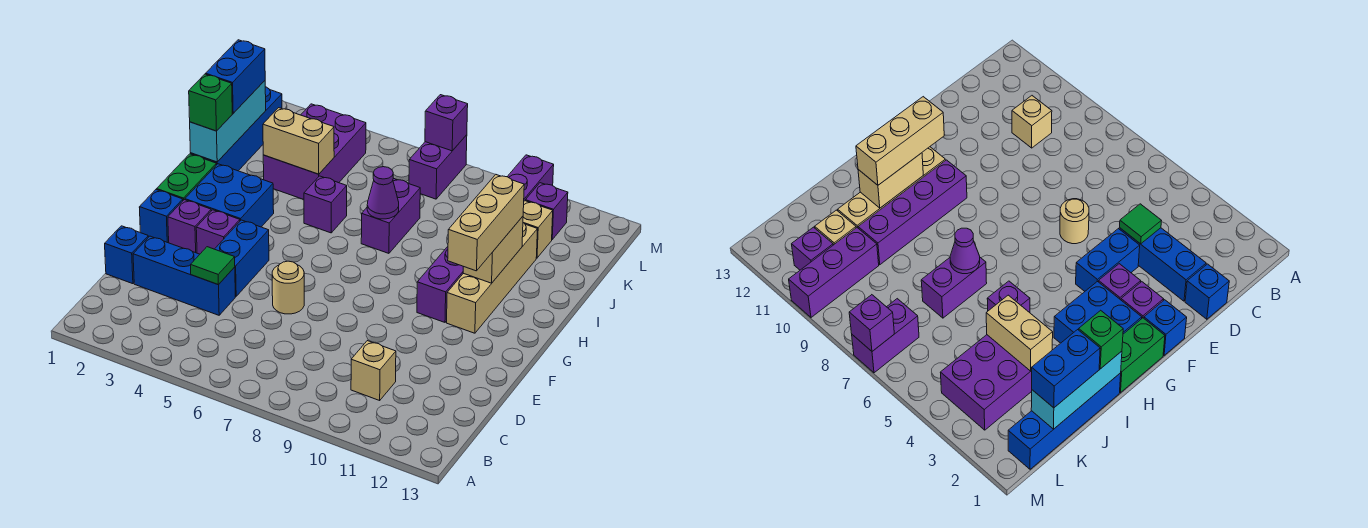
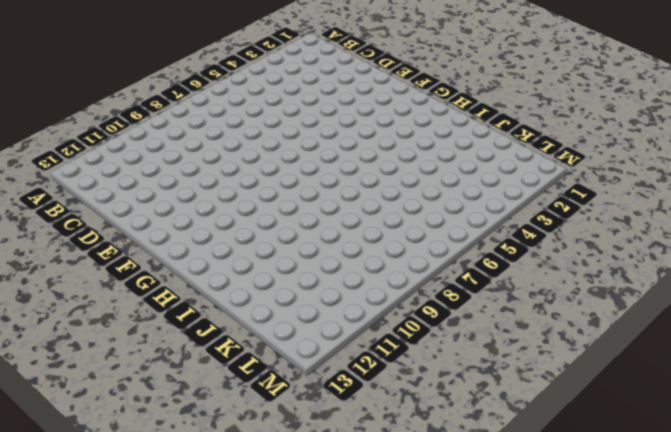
none -> tan 1x1 brick [351,341,396,400]
none -> blue 1x1 brick [105,226,148,284]
none -> blue 1x3 brick [133,236,235,315]

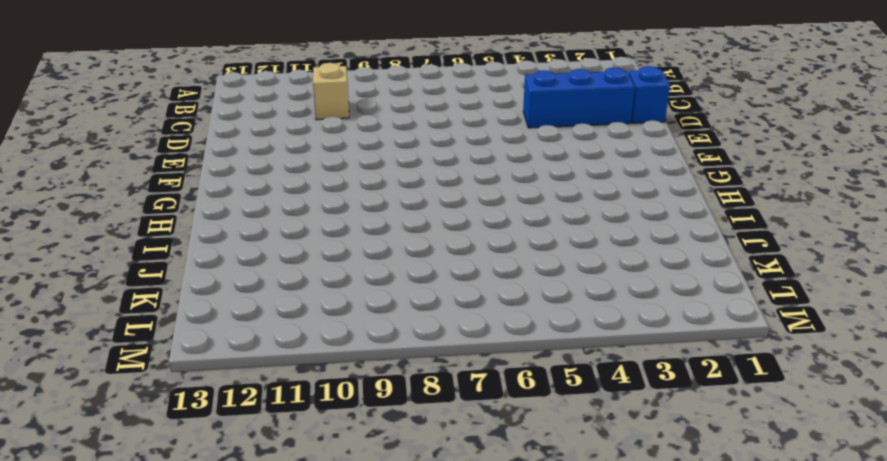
none -> blue 1x2 brick [215,220,269,296]
none -> tan 1x1 round brick [272,261,304,314]
none -> blue 1x1 brick [139,190,183,243]

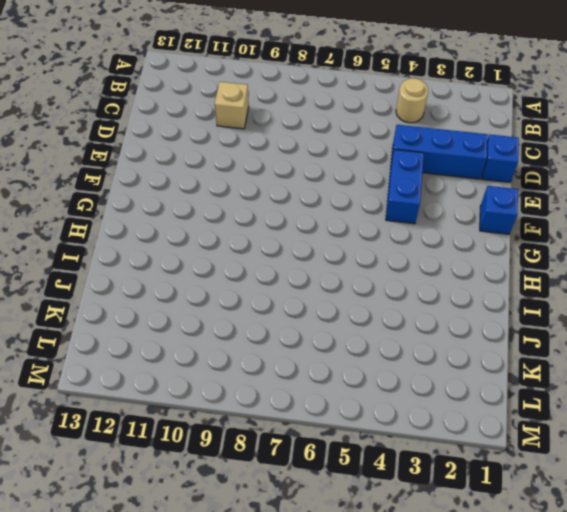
tan 1x1 round brick [396,78,428,123] -> tan 1x1 round brick moved to [272,261,304,314]
none -> purple 1x1 brick [168,200,211,253]
none -> purple 1x1 brick [196,210,240,254]
none -> green 1x2 brick [157,154,216,200]

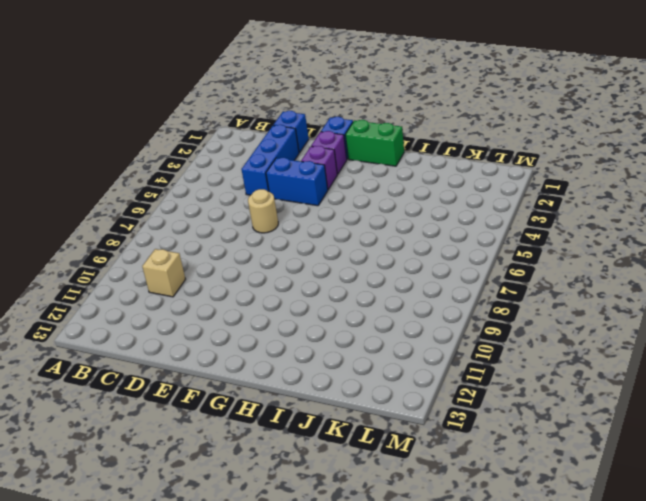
none -> blue 2x2 brick [185,164,274,227]
none -> purple 1x4 brick [417,247,463,322]
none -> tan 1x4 brick [447,223,538,333]

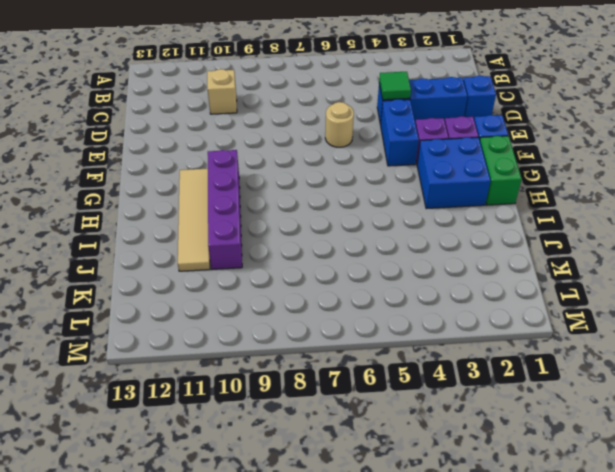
tan 1x4 tile [178,169,210,271] -> tan 1x4 brick [447,223,538,333]
none -> blue 1x4 brick [191,87,282,171]
none -> purple 1x1 brick [304,176,347,233]
none -> purple 1x2 brick [361,178,420,253]

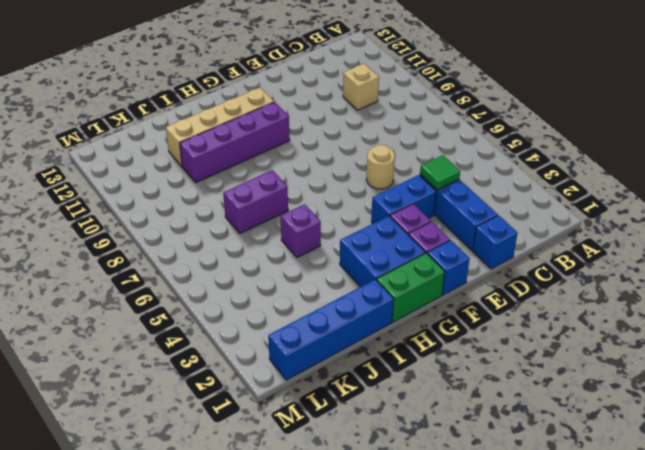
none -> purple 2x3 brick [263,104,366,199]
none -> purple 1x3 brick [507,155,554,201]
none -> tan 1x1 brick [523,201,553,258]

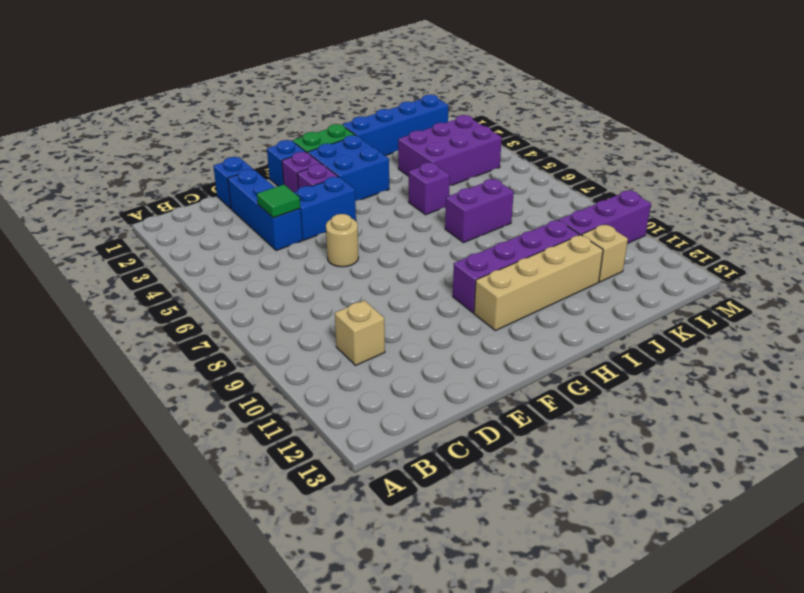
none -> purple 1x2 brick [409,135,467,199]
none -> purple 1x1 brick [525,183,568,239]
none -> tan 1x2 brick [463,216,523,283]

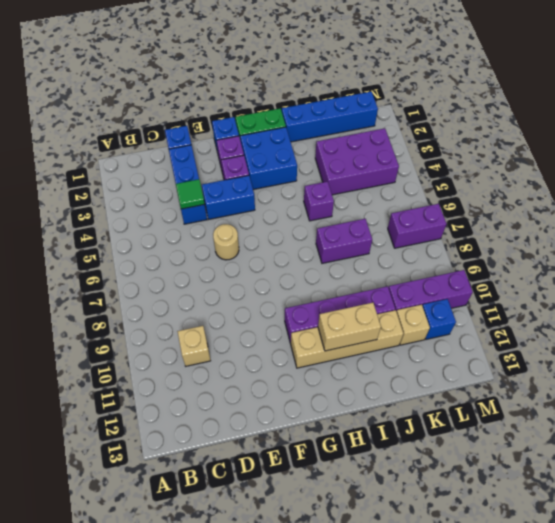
blue 1x1 brick [422,299,456,339] -> purple 1x1 brick [525,183,568,239]
none -> cyan 1x3 brick [190,81,266,162]
none -> purple 1x1 cone [367,167,399,219]
none -> tan 1x2 brick [263,108,334,174]

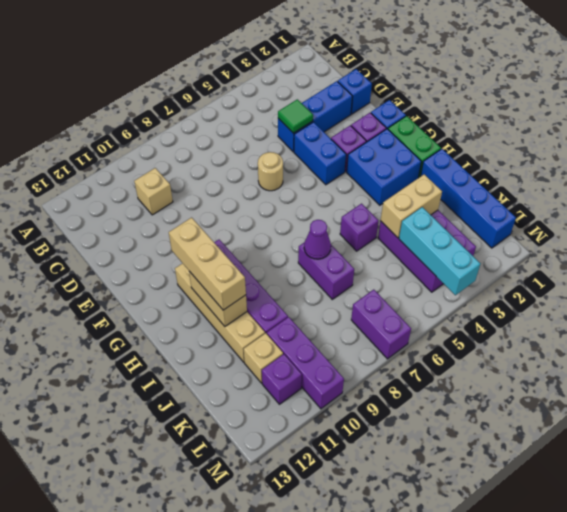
cyan 1x3 brick [399,207,481,295] -> cyan 1x3 brick moved to [190,81,266,162]
none -> purple 1x1 brick [425,95,468,151]
none -> green 1x1 brick [189,74,232,131]
none -> blue 1x2 brick [206,40,265,113]

